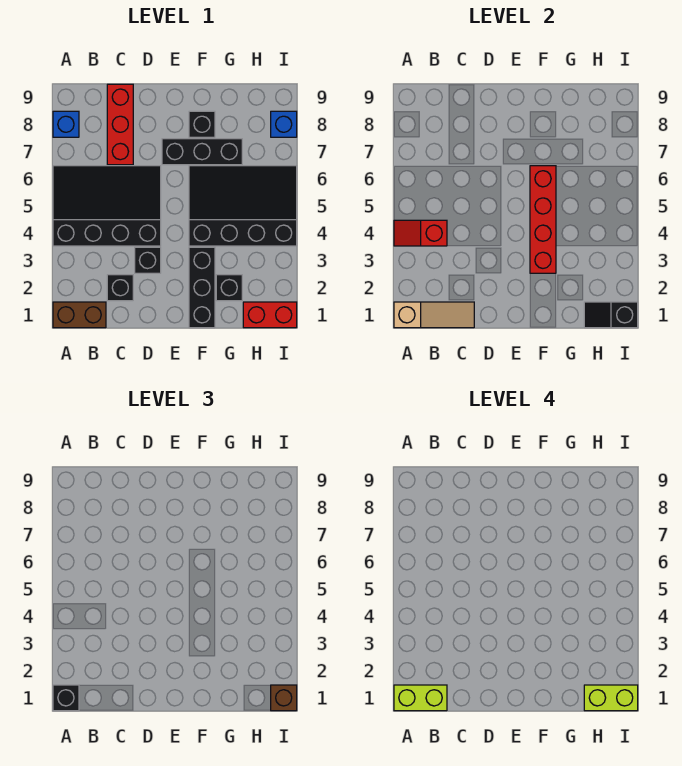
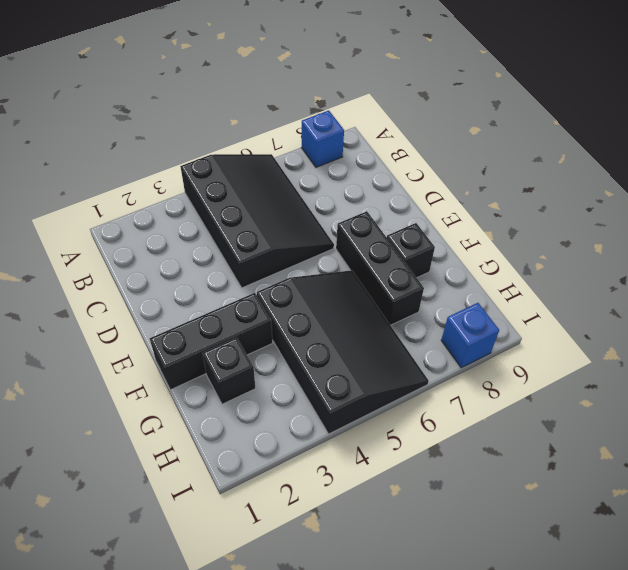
none -> brown 1x2 brick [53,302,106,328]
none -> black 1x1 brick [107,275,133,301]
none -> red 1x3 brick [107,84,133,165]

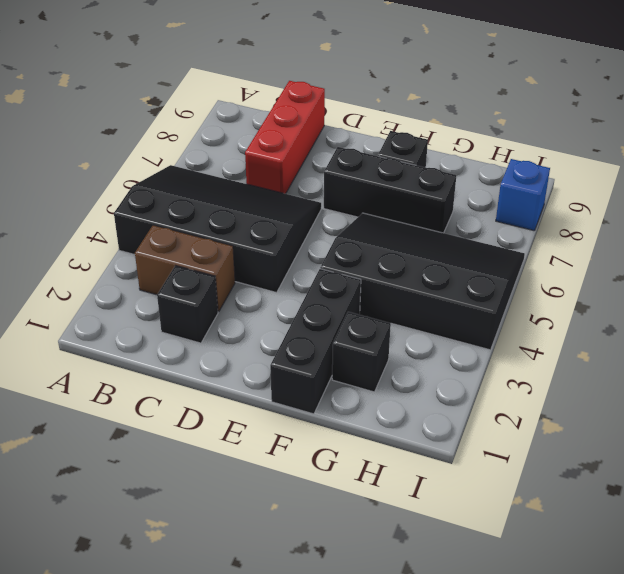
brown 1x2 brick [135,225,235,312] -> brown 1x2 brick moved to [53,302,106,328]
none -> blue 1x1 brick [53,111,79,137]
none -> black 1x1 brick [135,247,161,273]
none -> red 1x2 brick [243,302,297,328]

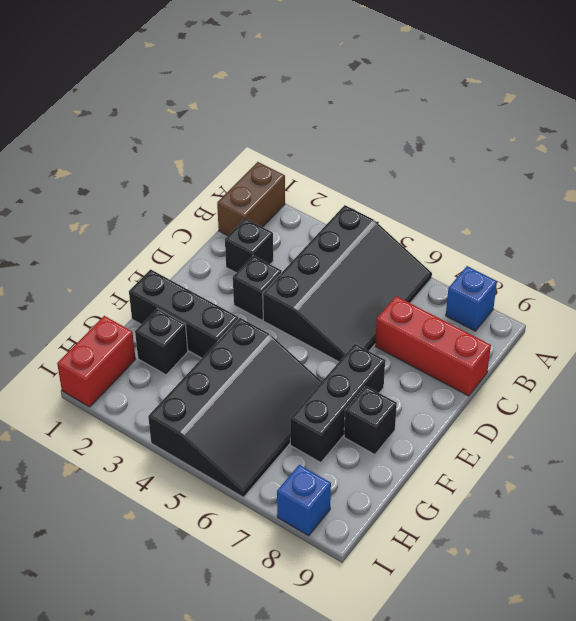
none -> tan 1x3 slope [394,302,474,328]
none -> red 1x2 slope [394,220,447,246]
none -> red 1x4 brick [530,166,556,273]

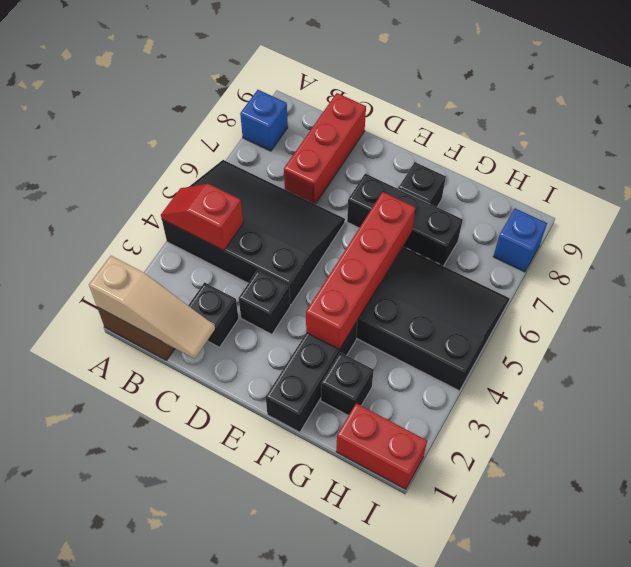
none -> black 1x2 slope [584,302,638,328]
none -> black 1x1 brick [53,685,79,711]
none -> brown 1x1 brick [271,685,297,711]

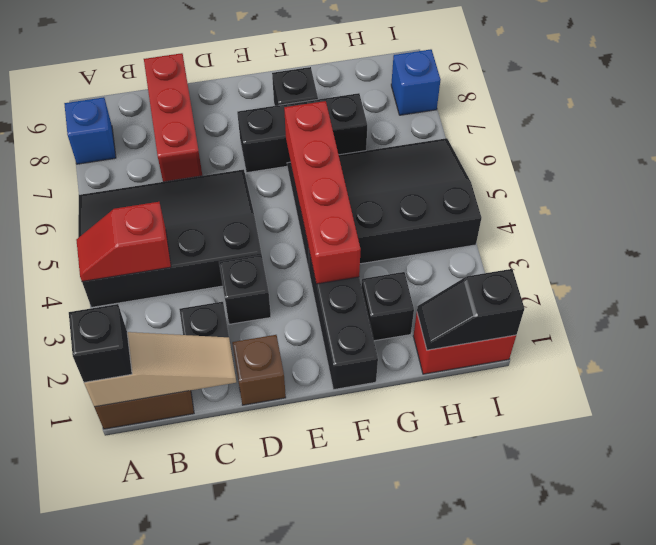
brown 1x1 brick [232,335,286,405] -> brown 1x1 brick moved to [271,685,297,711]
none -> lime 1x2 brick [394,685,447,711]
none -> lime 1x2 brick [584,685,638,711]

